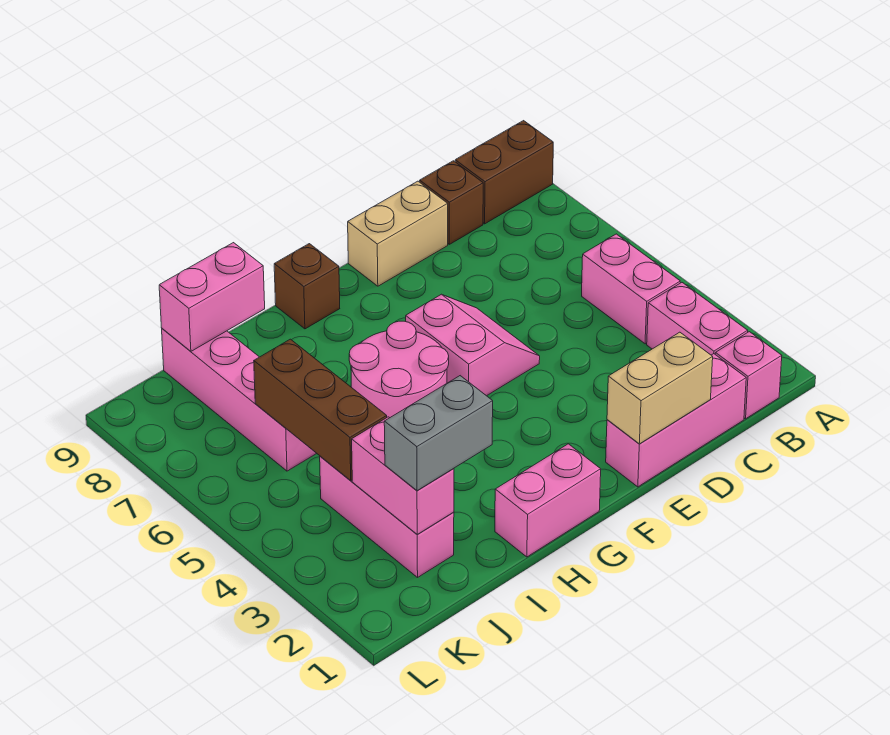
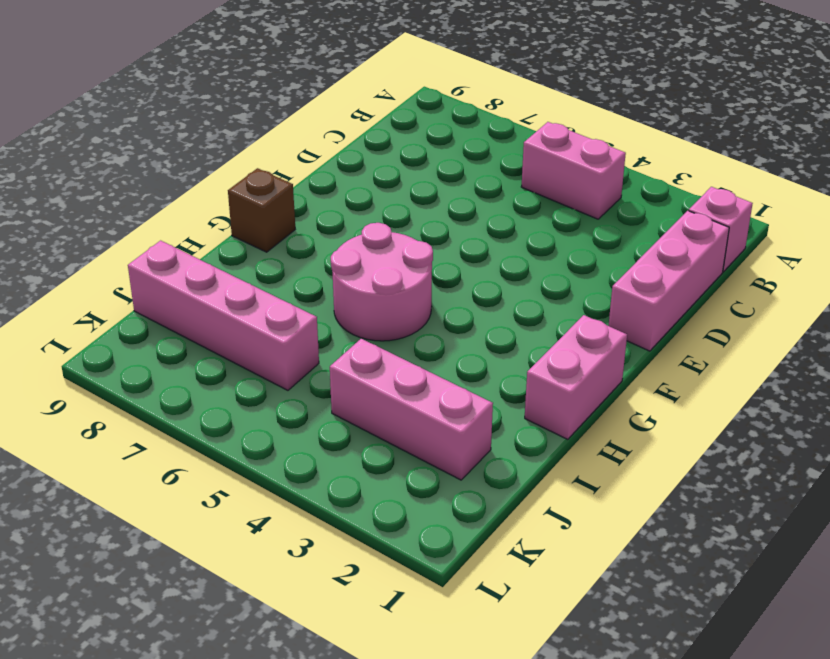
none -> brown 1x2 brick [455,121,553,224]
none -> pink 1x2 brick [647,283,748,355]
none -> brown 1x1 brick [420,161,483,244]

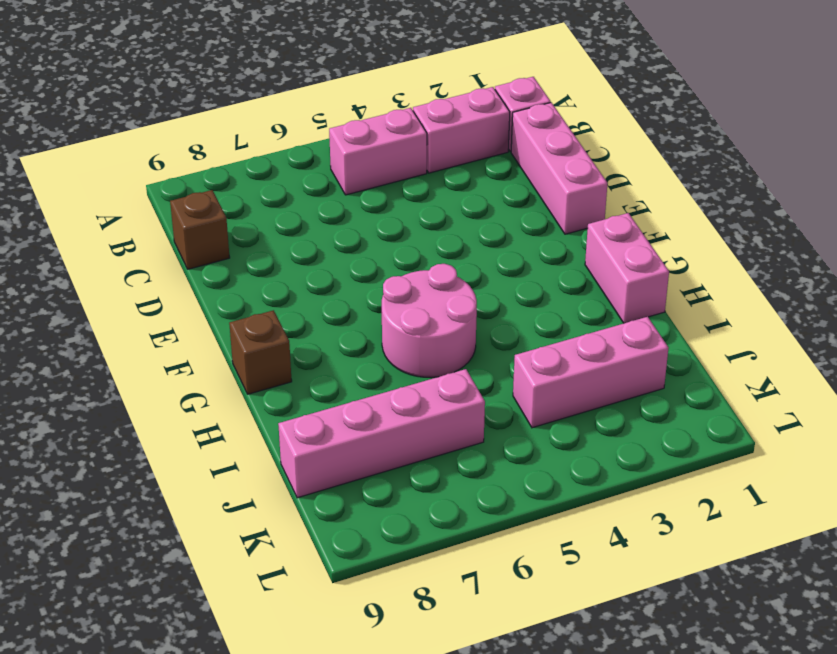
none -> brown 1x2 brick [455,121,553,224]
none -> tan 1x2 brick [348,181,448,286]
none -> pink 2x2 slope [406,294,540,396]

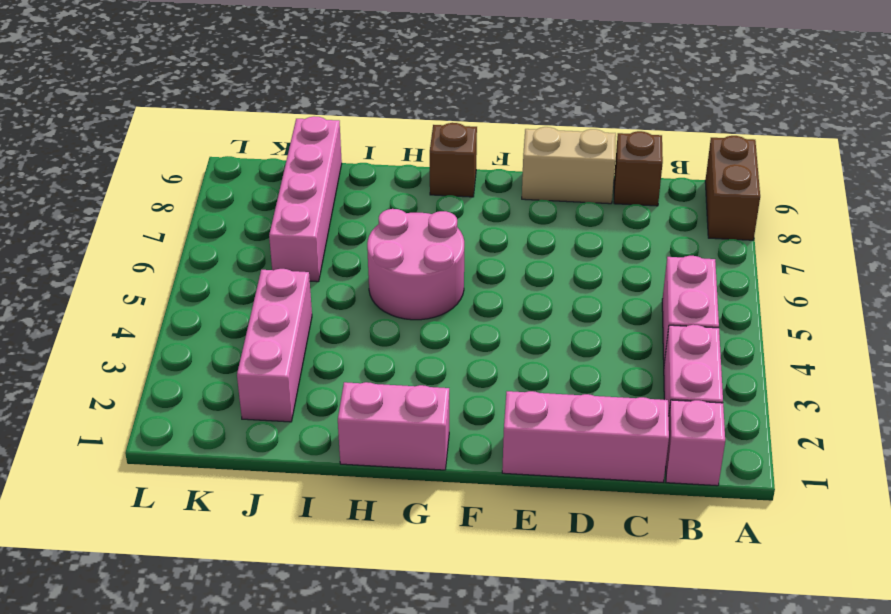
brown 1x2 brick [705,136,760,240] -> brown 1x2 brick turned to [455,121,553,224]
none -> pink 2x2 slope [406,294,540,396]
none -> tan 1x2 brick [607,332,713,444]
none -> pink 1x2 brick [159,243,265,351]

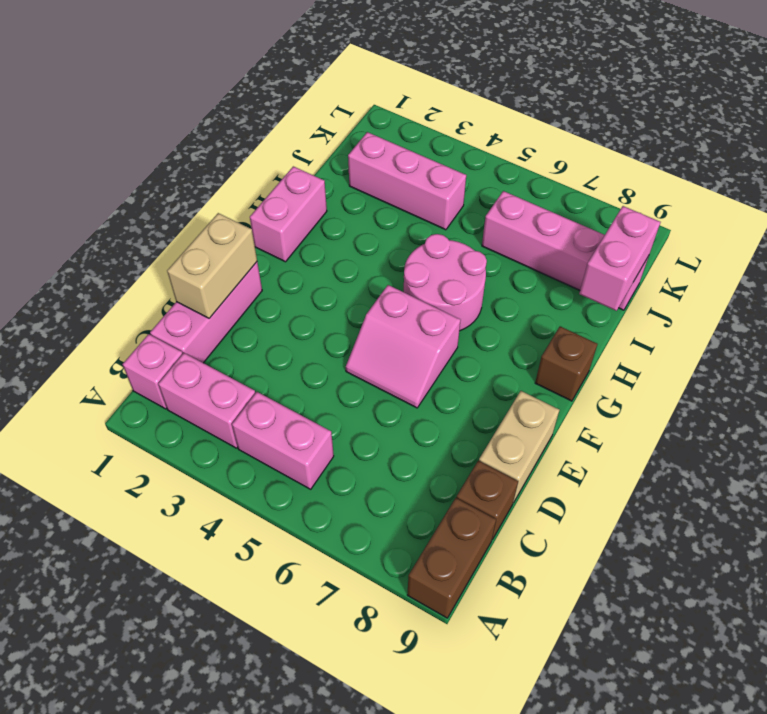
none -> pink 1x2 brick [352,417,454,535]
none -> brown 1x3 brick [254,339,387,481]
none -> grey 1x2 brick [384,376,493,491]

